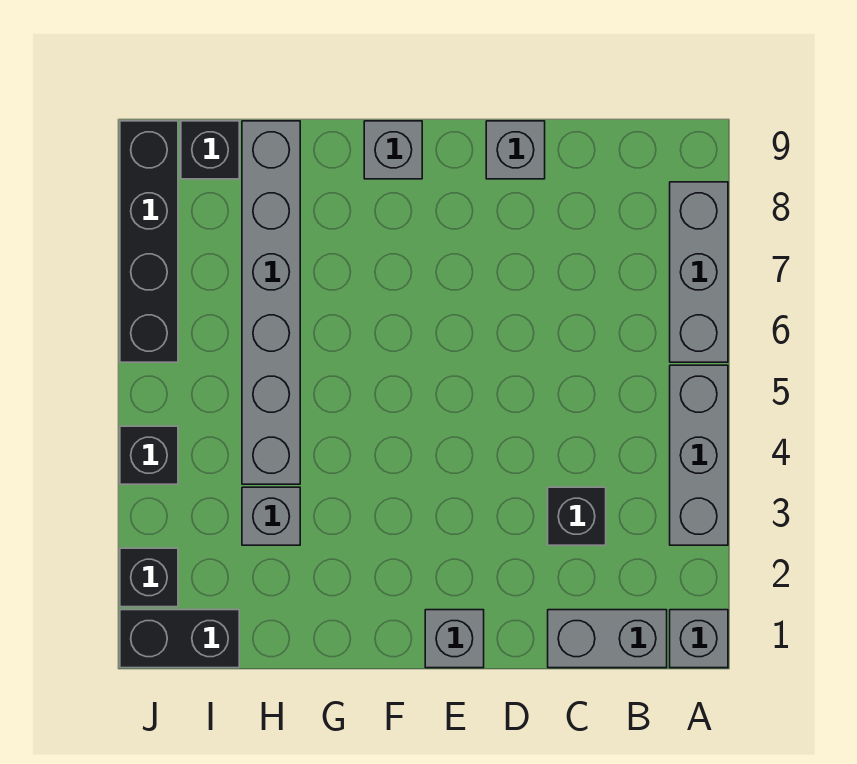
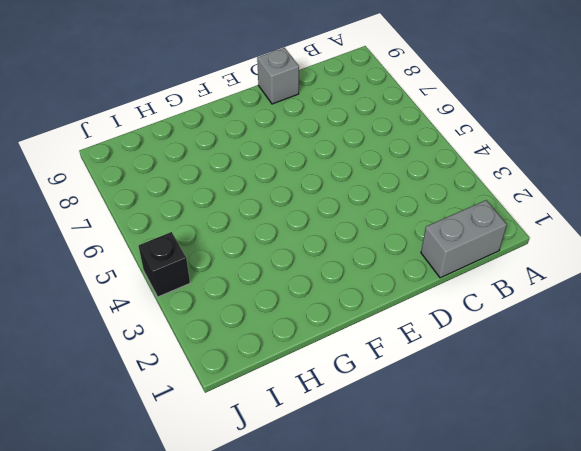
none -> grey 1x1 brick [670,610,728,668]
none -> grey 1x3 brick [670,365,728,545]
none -> grey 1x3 brick [670,182,728,362]

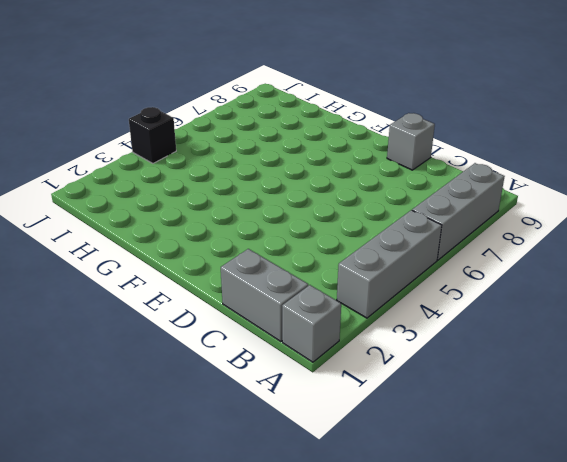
none -> black 1x1 brick [548,487,606,545]
none -> grey 1x1 brick [425,610,484,668]
none -> grey 1x1 brick [364,121,422,179]

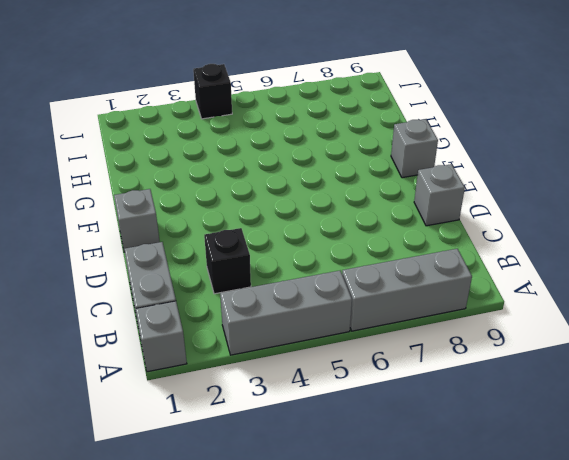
none -> grey 1x1 brick [242,487,300,545]
none -> grey 1x6 brick [242,121,300,484]
none -> black 1x2 brick [120,610,239,668]

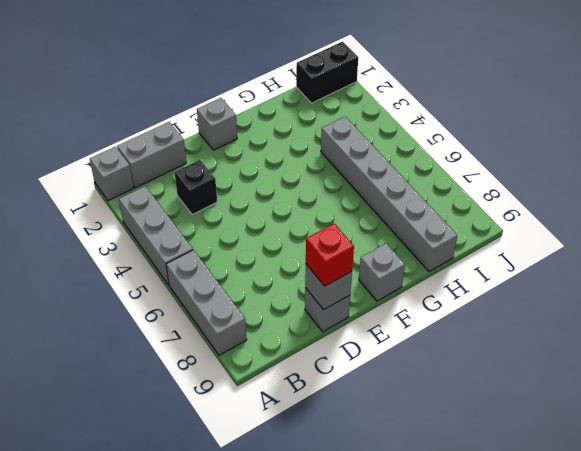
grey 1x1 brick [305,264,352,310] -> grey 1x1 brick moved to [242,487,300,545]
red 1x1 brick [306,223,354,286] -> none
none -> black 1x1 brick [181,121,239,179]
none -> black 1x1 brick [120,548,178,607]
none -> black 1x1 brick [120,426,178,484]

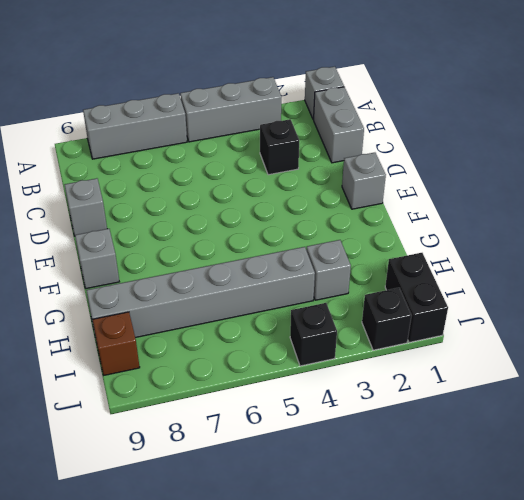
brown 1x1 brick [93,312,140,375] -> black 1x1 brick [181,121,239,179]
none -> black 1x4 brick [120,121,178,362]

